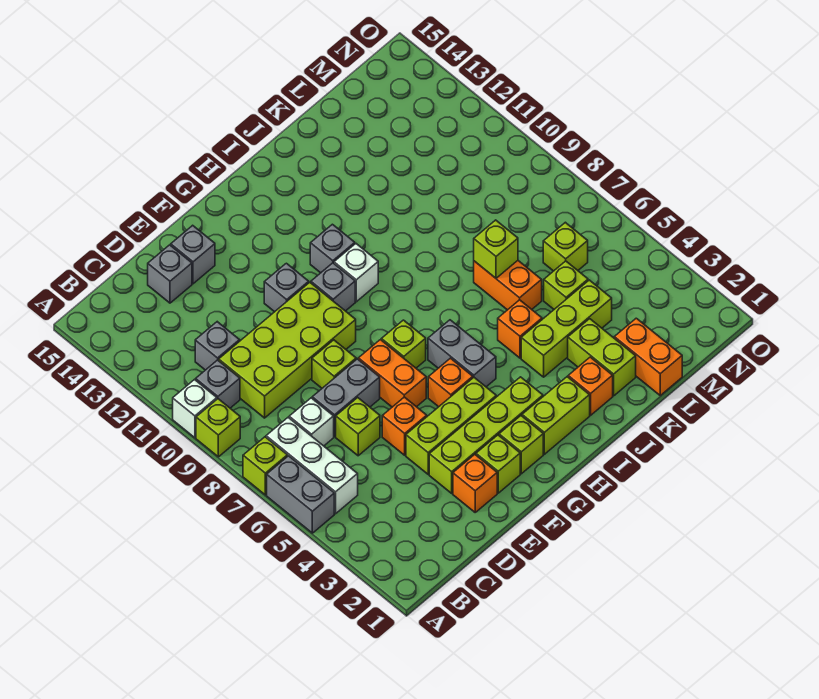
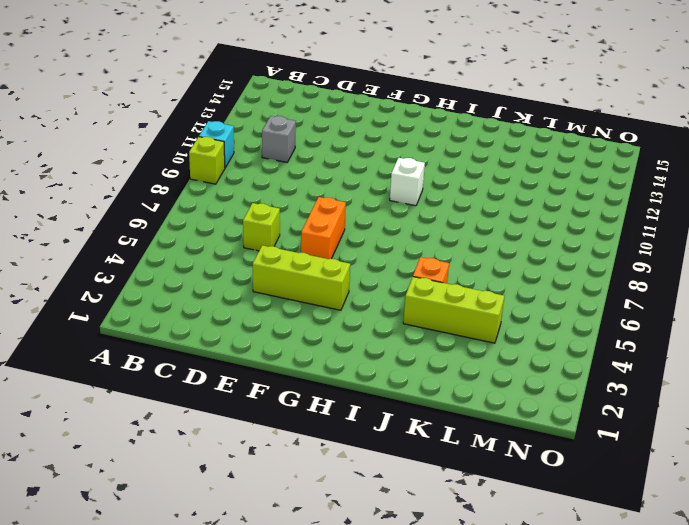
cyan 1x1 brick [199,121,234,167] -> white 1x1 brick [173,380,217,438]
none -> grey 1x2 brick [267,456,334,533]
none -> lime 1x1 brick [243,437,287,495]
none -> white 1x3 brick [266,417,358,514]
none -> grey 1x1 brick [196,360,240,408]

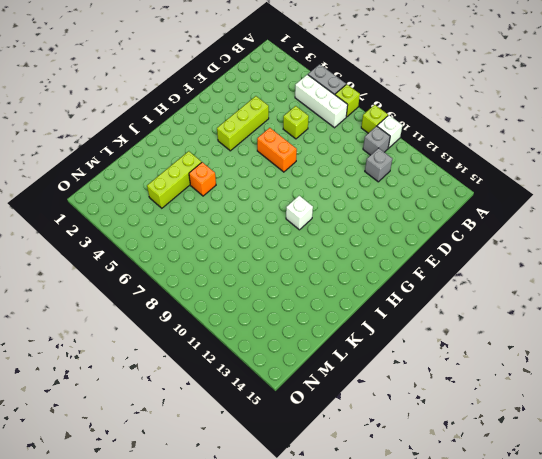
none -> white 1x1 brick [289,398,334,446]
none -> lime 2x4 brick [219,282,356,418]
none -> grey 1x2 brick [312,359,380,437]
none -> grey 1x1 brick [148,245,192,303]

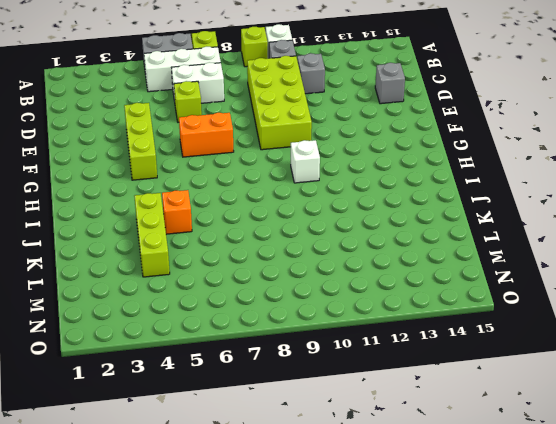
white 1x2 brick [171,62,224,103] -> white 1x1 brick [289,398,334,446]
none -> grey 1x2 brick [312,359,380,437]
none -> orange 1x1 brick [453,455,497,512]
none -> lime 1x4 brick [429,377,543,493]
none -> orange 1x1 brick [382,397,427,455]

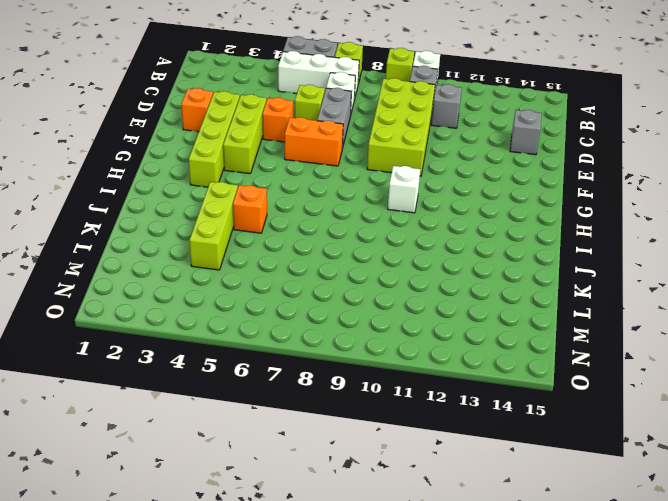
none -> lime 1x1 brick [312,340,356,388]
none -> grey 1x1 brick [171,225,215,284]
none -> lime 1x1 brick [476,435,520,493]
none -> grey 1x1 brick [264,263,309,312]

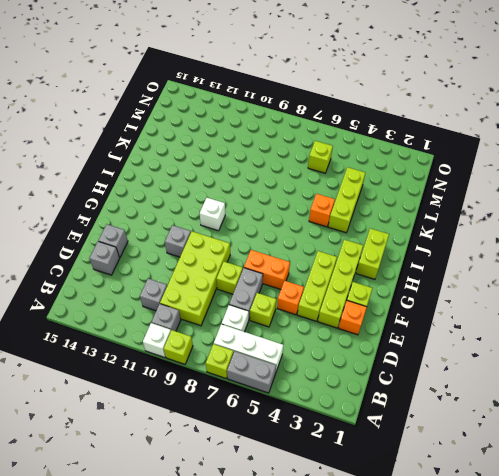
none -> lime 1x1 brick [499,416,543,474]
none -> orange 1x1 brick [428,358,473,407]
none -> lime 1x1 brick [381,320,426,368]
none -> grey 1x1 brick [311,263,355,311]

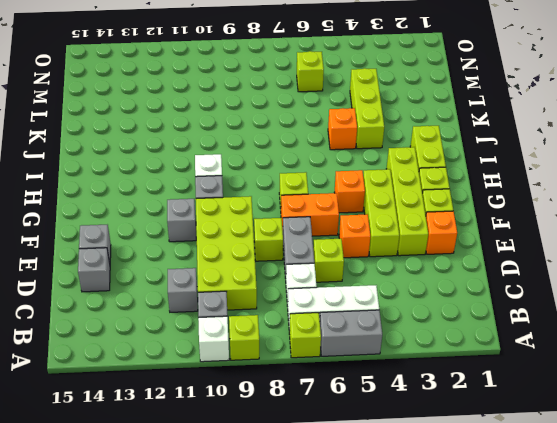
none -> grey 1x2 brick [428,320,496,387]
none -> grey 1x1 brick [310,224,355,273]
none -> orange 1x1 brick [568,357,613,415]
none -> lime 1x2 brick [568,319,636,396]

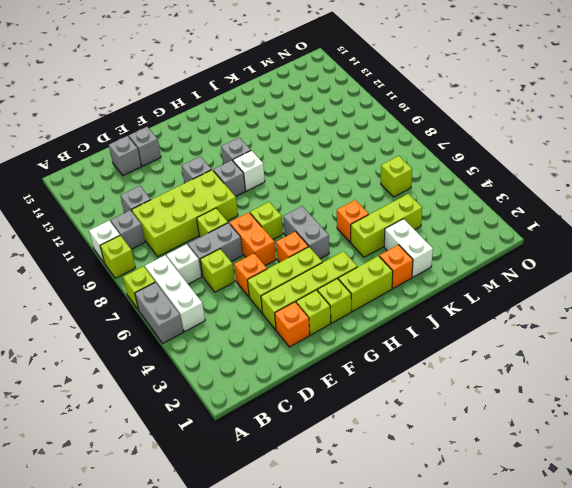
white 1x2 brick [384,219,433,277] -> lime 1x2 brick [568,319,636,396]
none -> orange 1x2 brick [474,261,542,310]
none -> orange 1x2 brick [614,318,682,395]
none -> lime 1x1 brick [544,261,588,309]
none -> lime 1x1 brick [474,220,518,278]

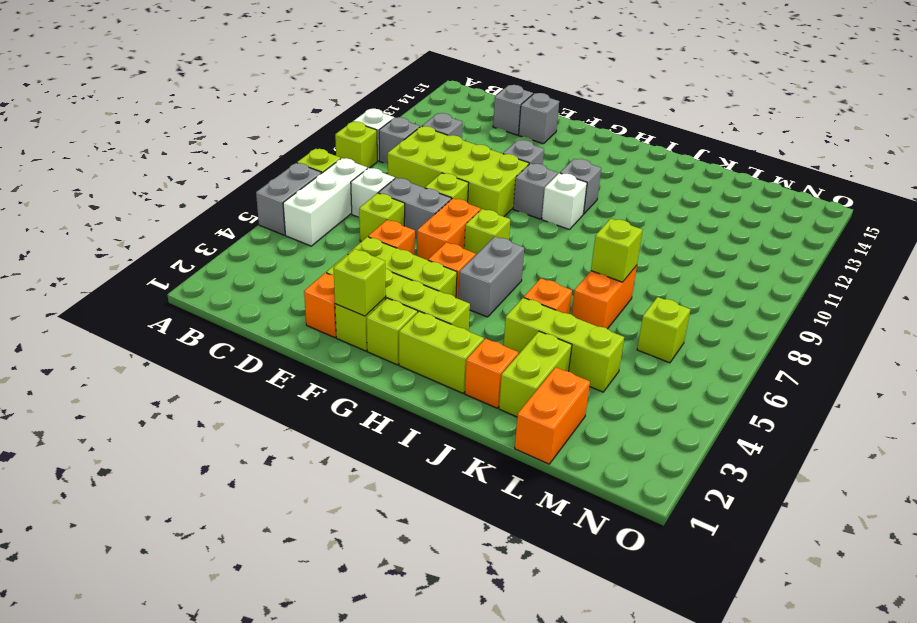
lime 1x1 brick [333,249,386,316] -> lime 1x1 brick moved to [544,261,588,309]

